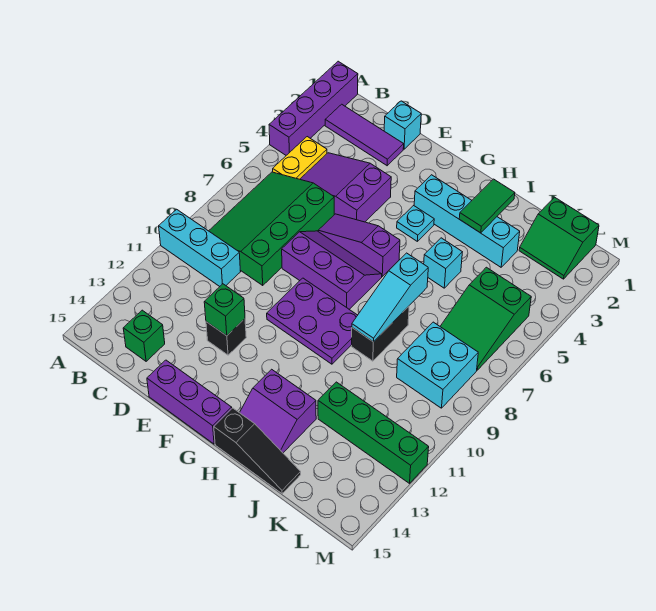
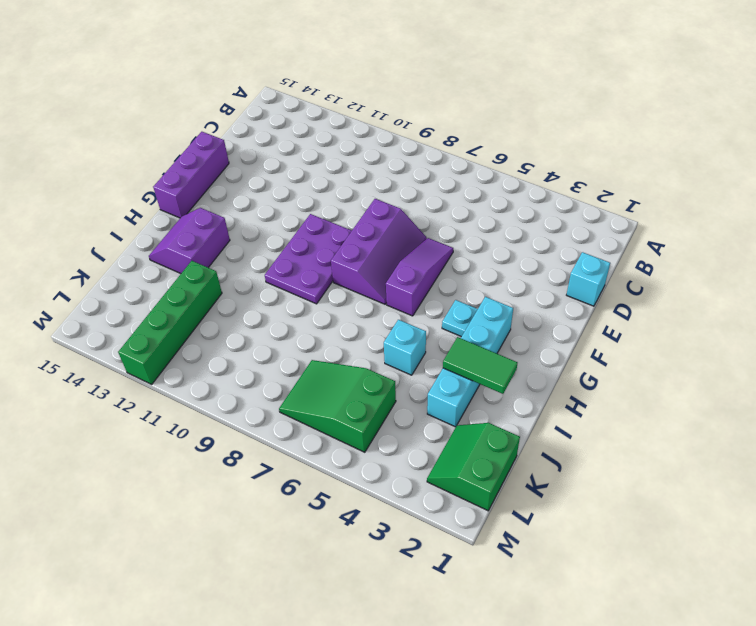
none -> purple 1x4 brick [269,61,358,155]
none -> cyan 1x3 brick [159,209,240,286]
none -> purple 1x3 tile [325,104,404,166]

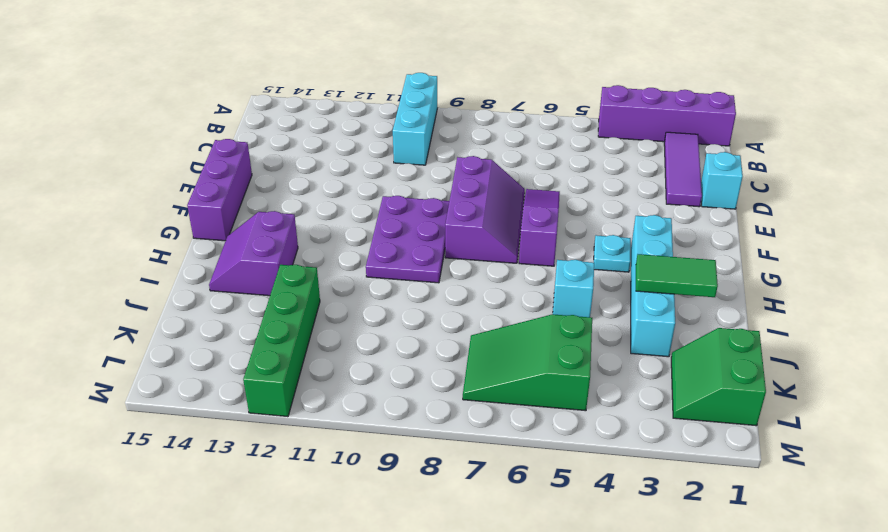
none -> yellow 1x2 plate [273,137,327,179]
none -> green 3x4 slope [209,172,334,285]
none -> purple 2x3 slope [300,153,391,222]

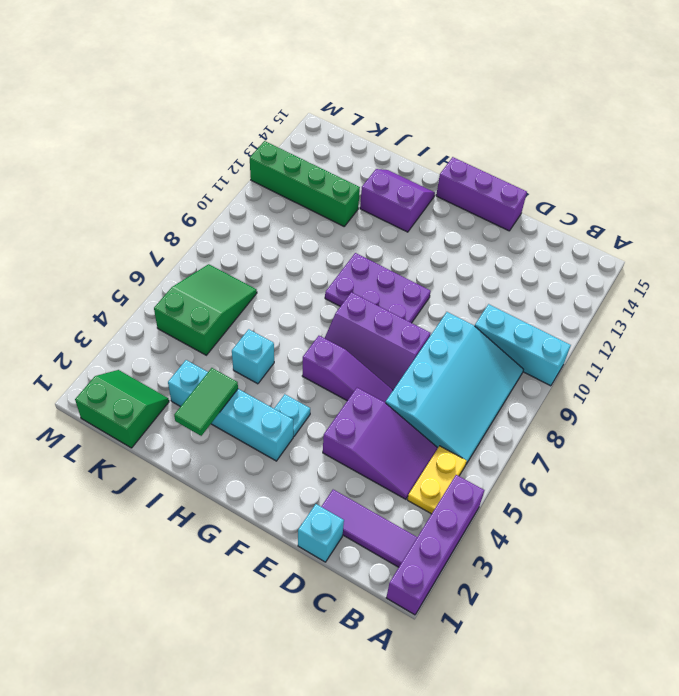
cyan 3x4 slope [386,312,524,464] -> green 3x4 slope [209,172,334,285]
none -> green 1x1 brick [123,310,165,361]
none -> black 1x1 brick [206,319,246,355]
none -> black 1x3 slope [214,408,301,494]

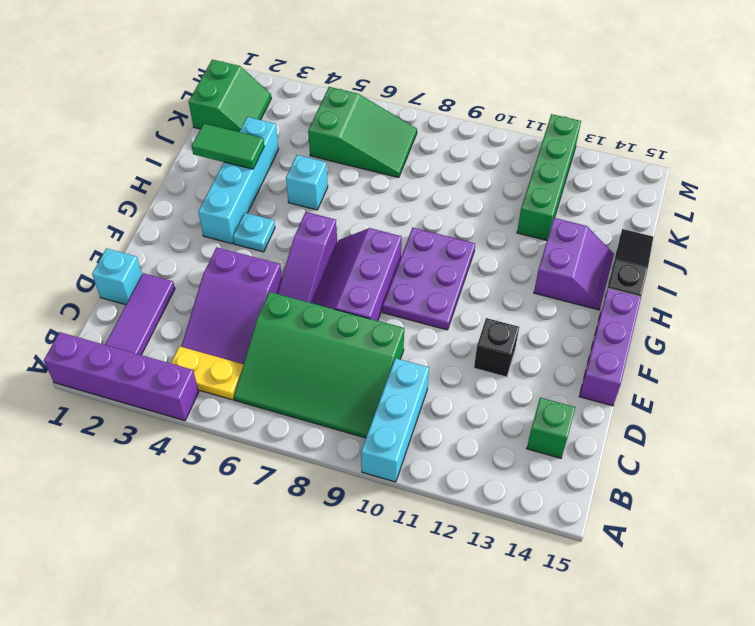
none -> black 1x2 brick [352,306,409,361]
none -> cyan 2x2 brick [397,322,478,408]
none -> green 1x1 brick [204,284,245,336]

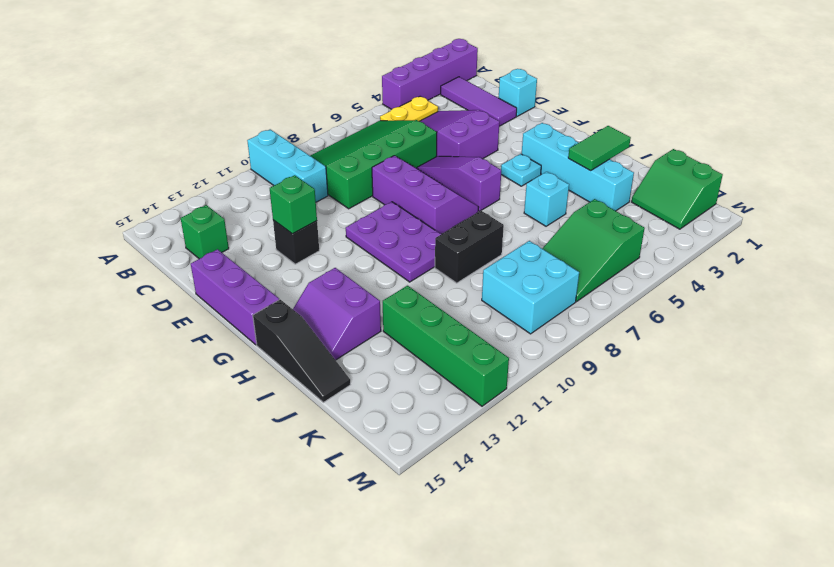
none -> cyan 1x3 slope [352,253,428,342]

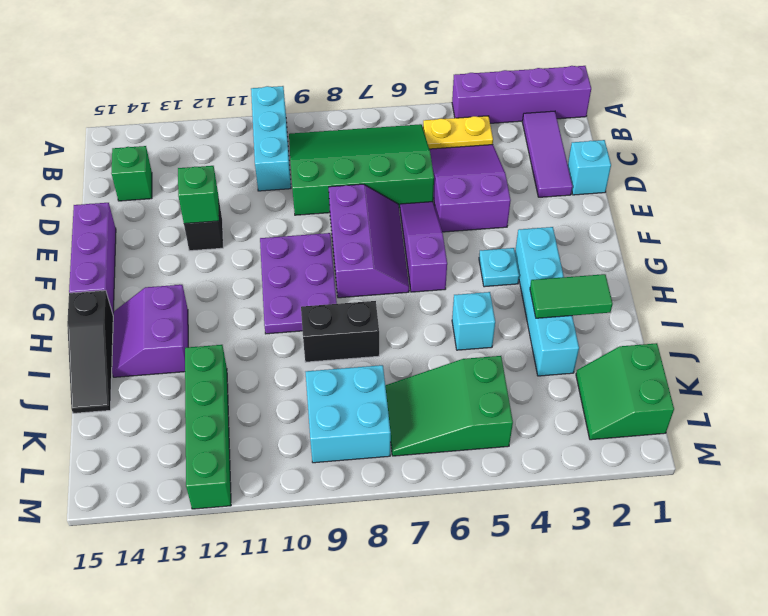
none -> cyan 1x3 slope [352,253,428,342]

